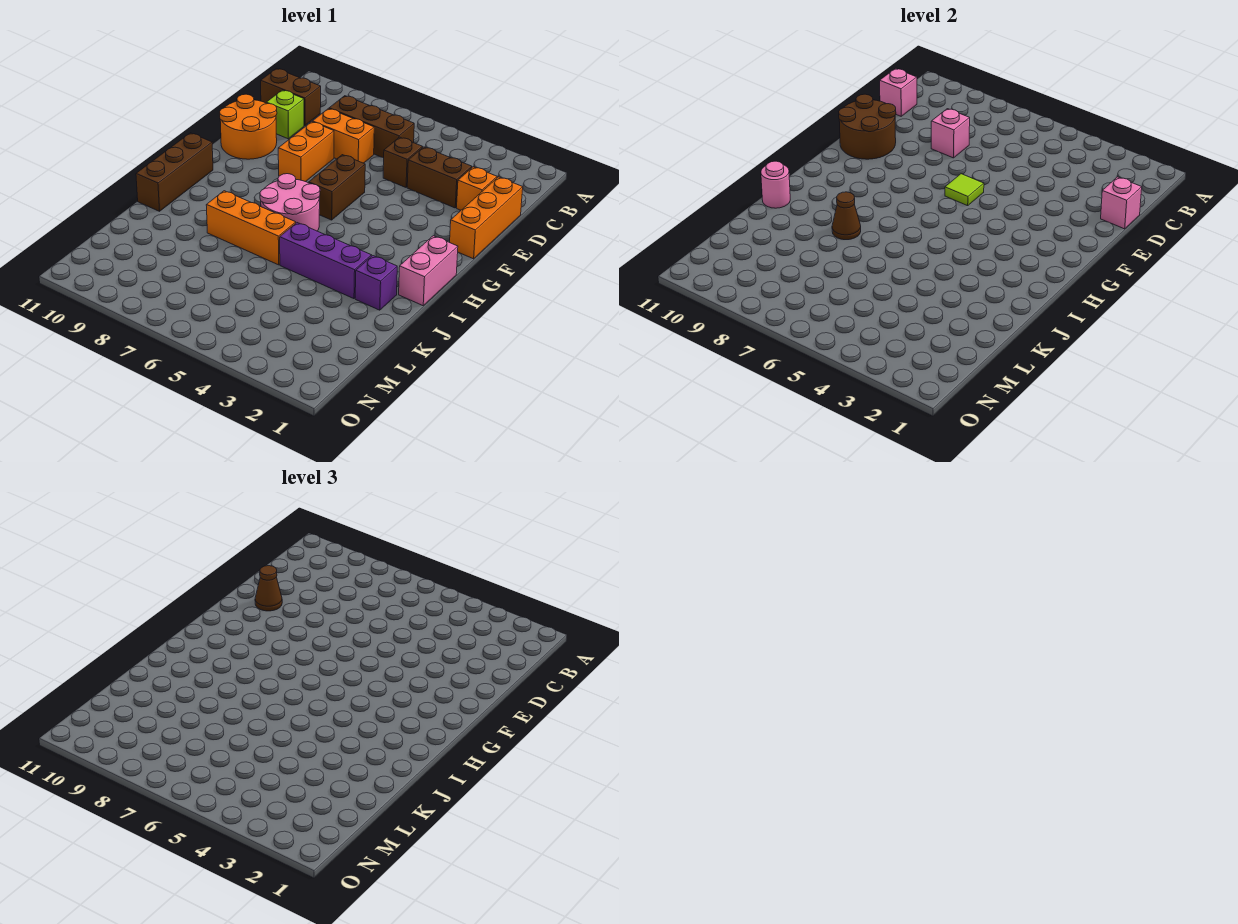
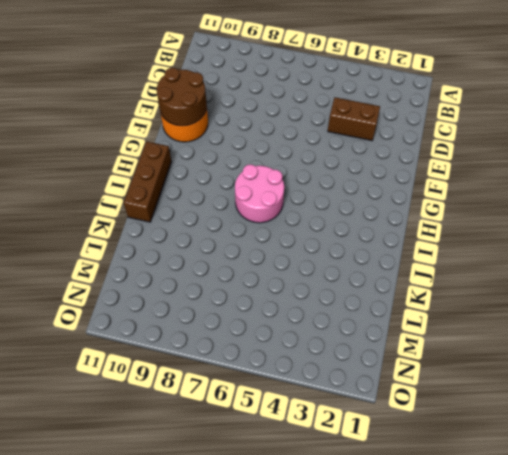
none -> brown 1x3 brick [329,96,414,158]
none -> brown 1x2 brick [261,69,321,126]
none -> orange 1x3 brick [450,177,523,259]

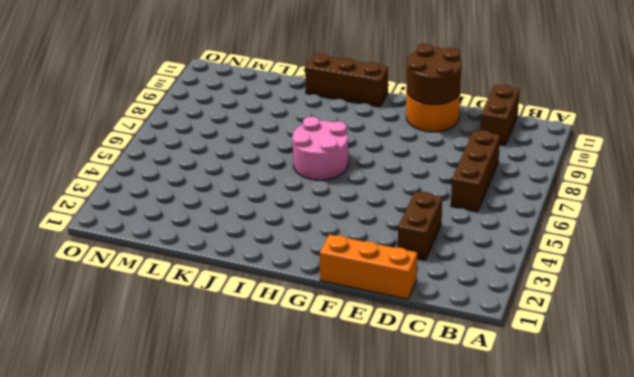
none -> orange 1x1 brick [457,167,497,210]
none -> brown 1x1 brick [383,137,423,187]
none -> orange 1x2 brick [312,109,374,163]

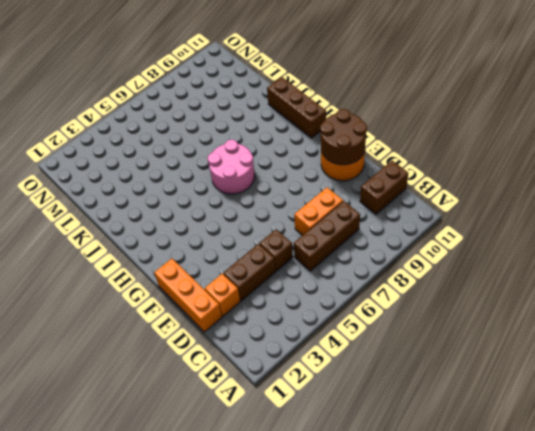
none -> lime 1x1 brick [266,90,304,139]
none -> orange 1x2 brick [278,122,334,182]
none -> brown 1x2 brick [309,155,365,220]

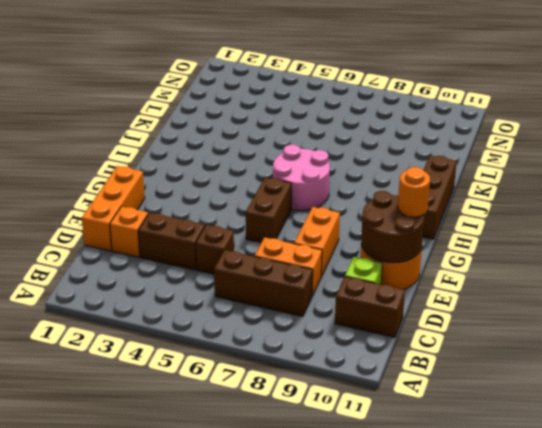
orange 1x1 round brick [398,167,430,217] -> none
none -> pink 1x2 brick [399,236,458,306]
none -> purple 1x1 brick [355,256,397,310]
none -> purple 1x3 brick [280,223,371,299]

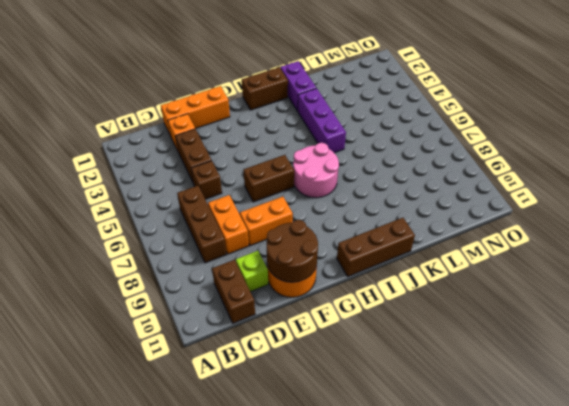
brown 1x2 brick [242,67,288,110] -> pink 1x2 brick [399,236,458,306]
purple 1x2 brick [280,61,316,111] -> purple 1x1 brick [355,256,397,310]
none -> orange 1x3 brick [206,191,296,265]
none -> pink 1x1 brick [880,69,917,116]
none -> pink 1x1 brick [1101,177,1142,229]

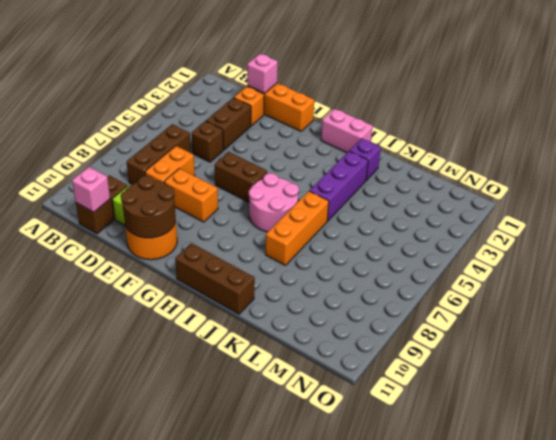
none -> pink 1x1 brick [931,109,970,158]
none -> lime 1x1 tile [945,174,984,206]
none -> brown 1x1 cone [832,192,861,240]

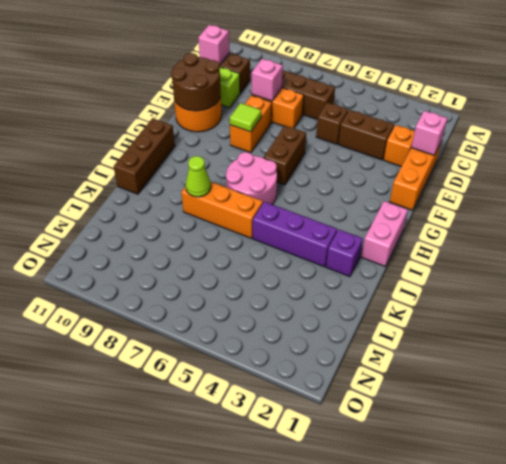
lime 1x1 tile [230,103,261,132] -> lime 1x1 tile moved to [945,174,984,206]
lime 1x1 cone [186,156,211,197] -> brown 1x1 cone [832,192,861,240]
none -> pink 1x1 round brick [761,161,790,208]
none -> brown 1x1 cone [255,566,282,611]

